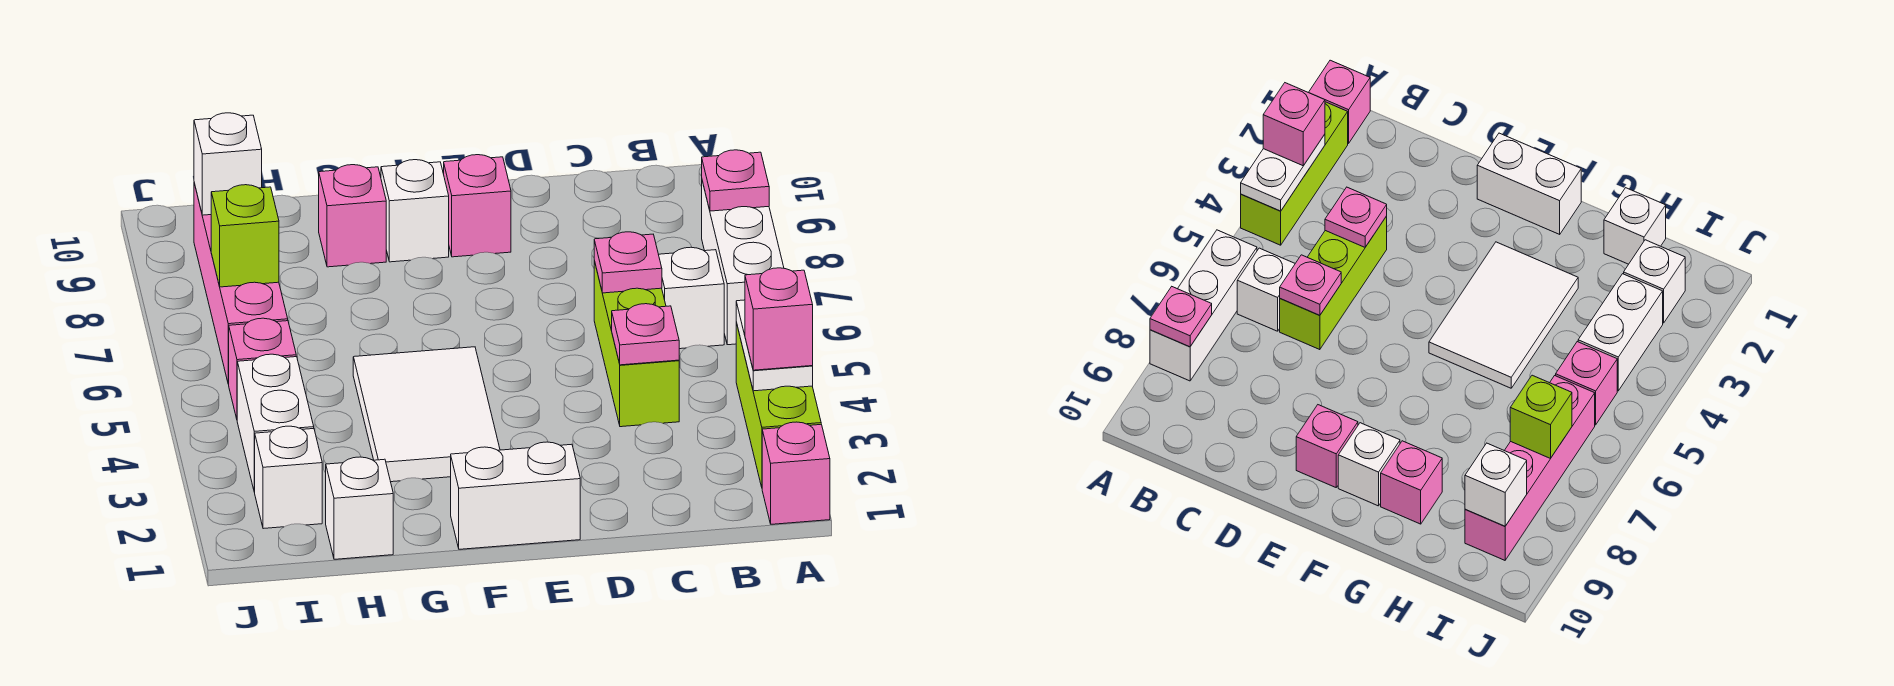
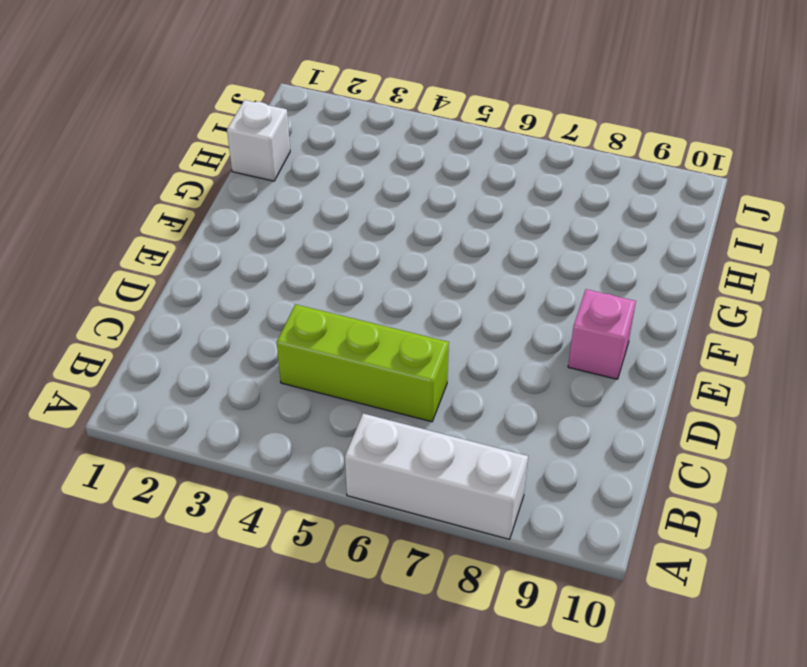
none -> pink 1x1 brick [762,422,830,524]
none -> lime 1x3 brick [736,323,821,487]
none -> white 1x1 brick [659,247,724,349]

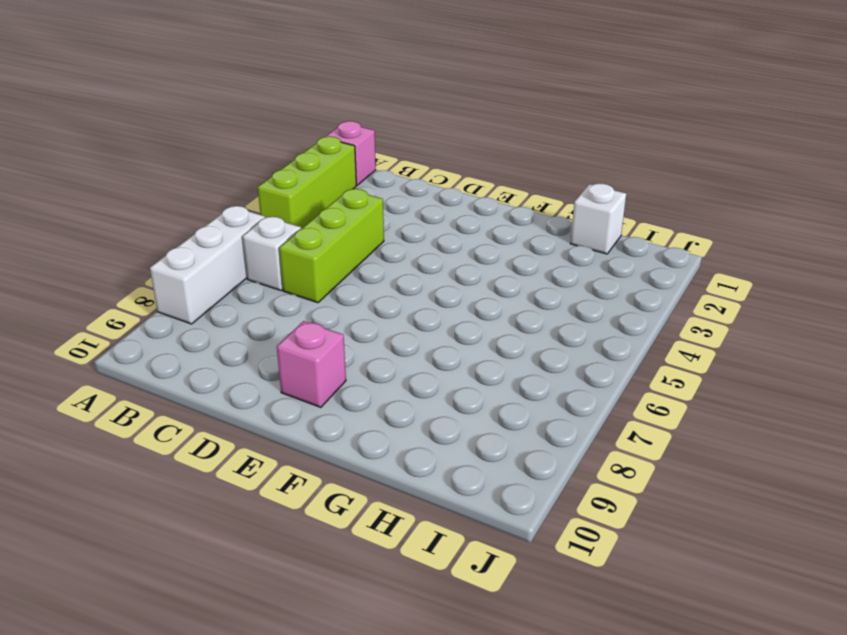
none -> white 1x2 brick [451,442,580,549]
none -> white 2x3 tile [353,347,500,482]
none -> white 1x1 brick [381,160,449,262]

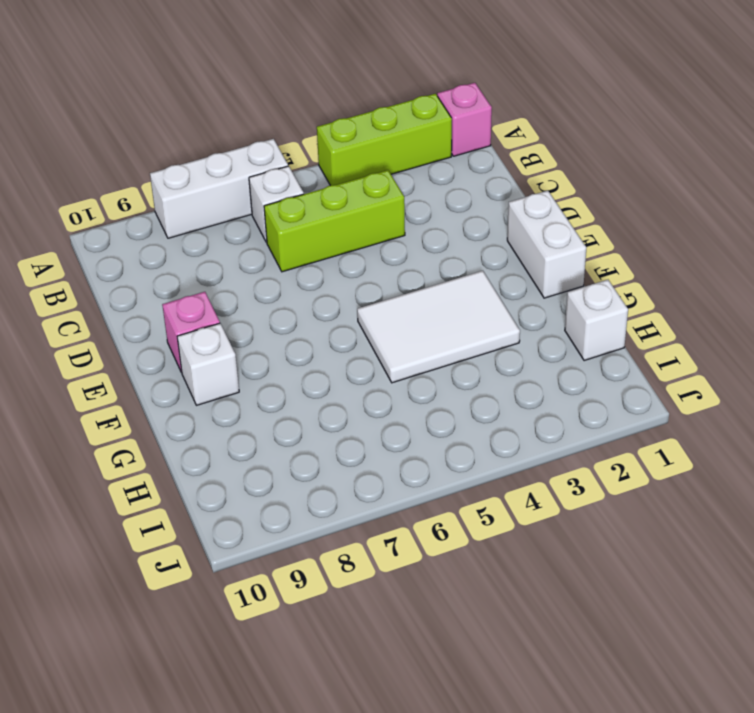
none -> pink 1x1 brick [319,165,386,267]
none -> white 1x1 brick [255,426,322,529]
none -> white 1x2 brick [237,354,314,492]

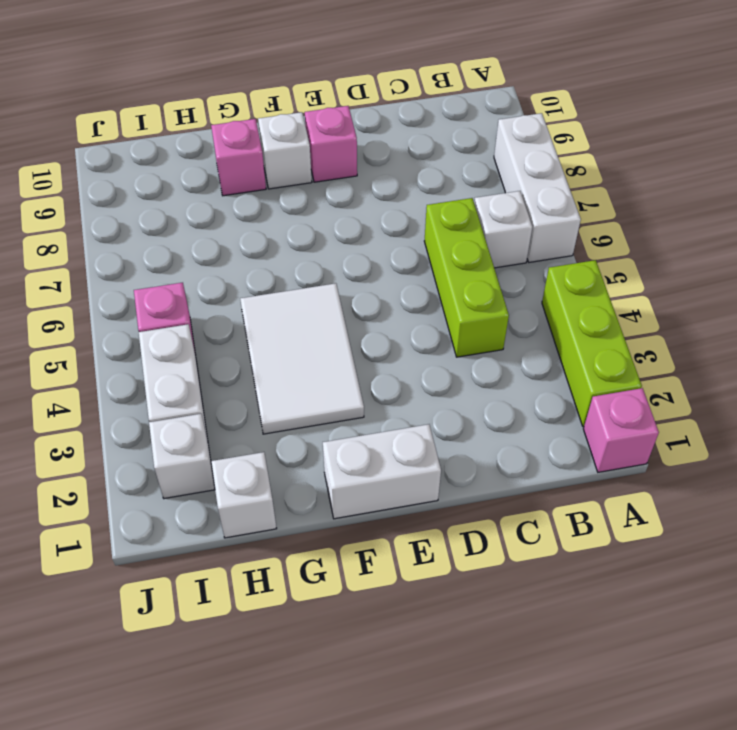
none -> pink 1x4 brick [194,183,288,384]
none -> white 1x2 plate [736,300,813,391]
none -> pink 1x1 plate [702,150,769,211]

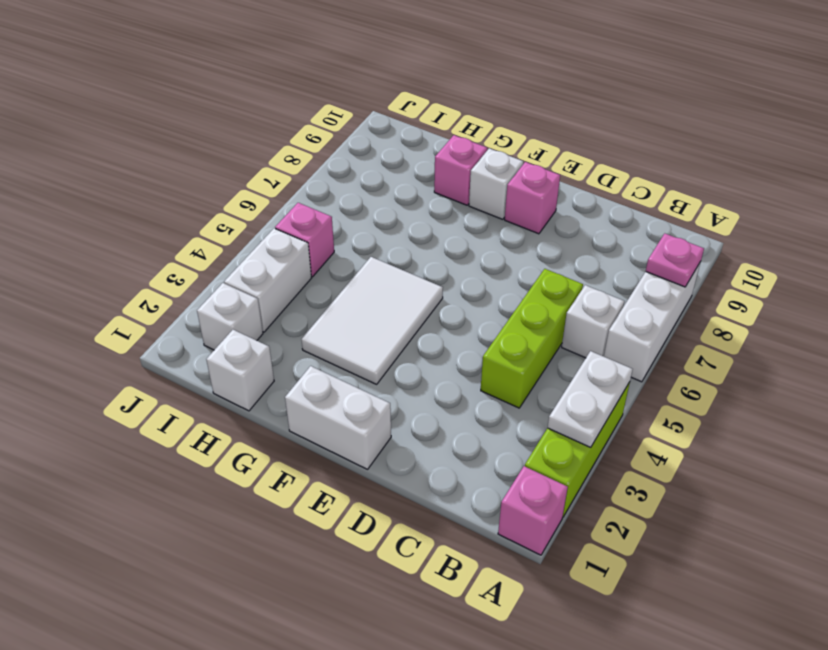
none -> pink 1x4 brick [194,183,288,384]
none -> pink 1x1 plate [612,304,679,365]
none -> pink 1x1 plate [594,232,662,293]

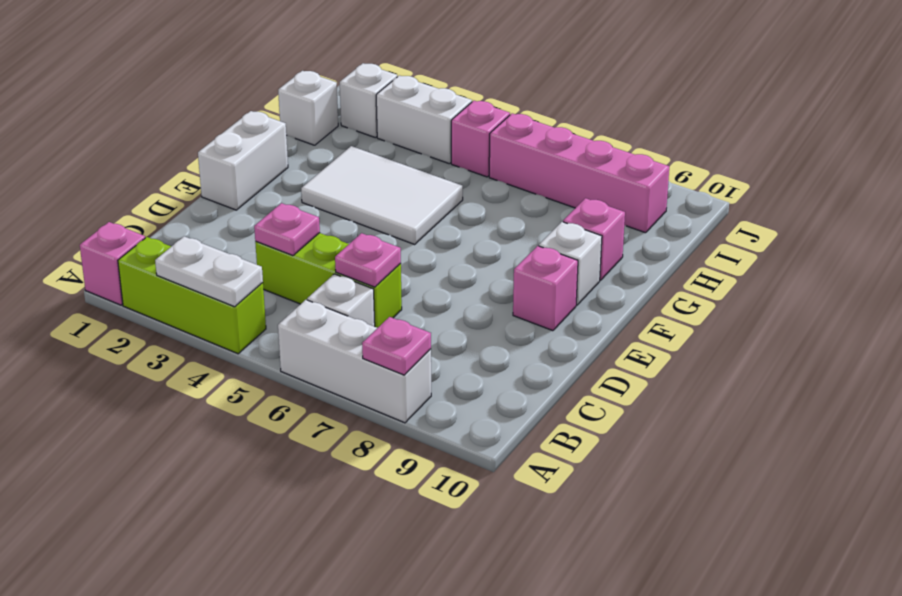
none -> lime 1x1 brick [211,185,279,287]
none -> white 1x1 brick [194,113,262,215]
none -> pink 1x1 brick [745,268,813,370]

